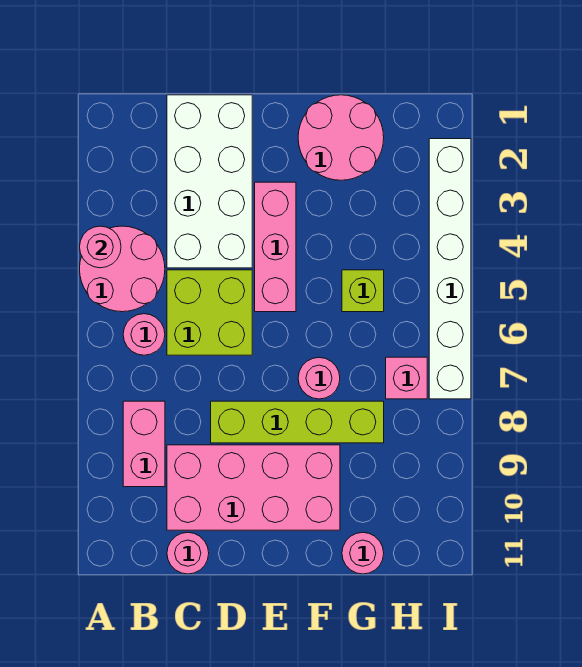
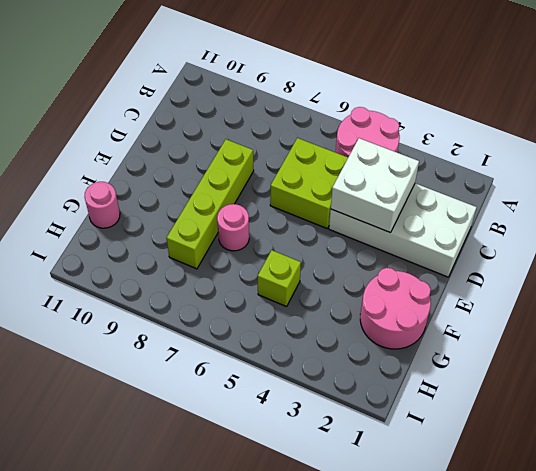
white 2x2 brick [331,138,419,232] -> none
none -> pink 1x1 round brick [123,314,165,355]
none -> pink 1x2 brick [123,401,165,487]
none -> pink 2x4 brick [167,445,340,530]

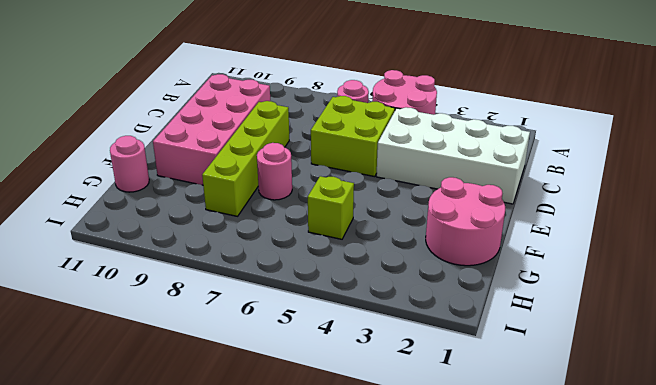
none -> pink 1x2 brick [123,401,165,487]
none -> pink 1x1 round brick [167,532,209,574]
none -> pink 1x3 brick [255,182,296,312]

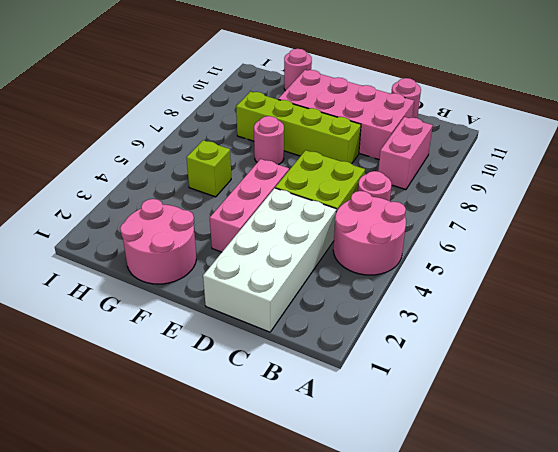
none -> pink 1x1 brick [386,357,427,399]
none -> white 1x6 brick [429,139,471,399]
none -> pink 1x1 round brick [80,226,121,268]

